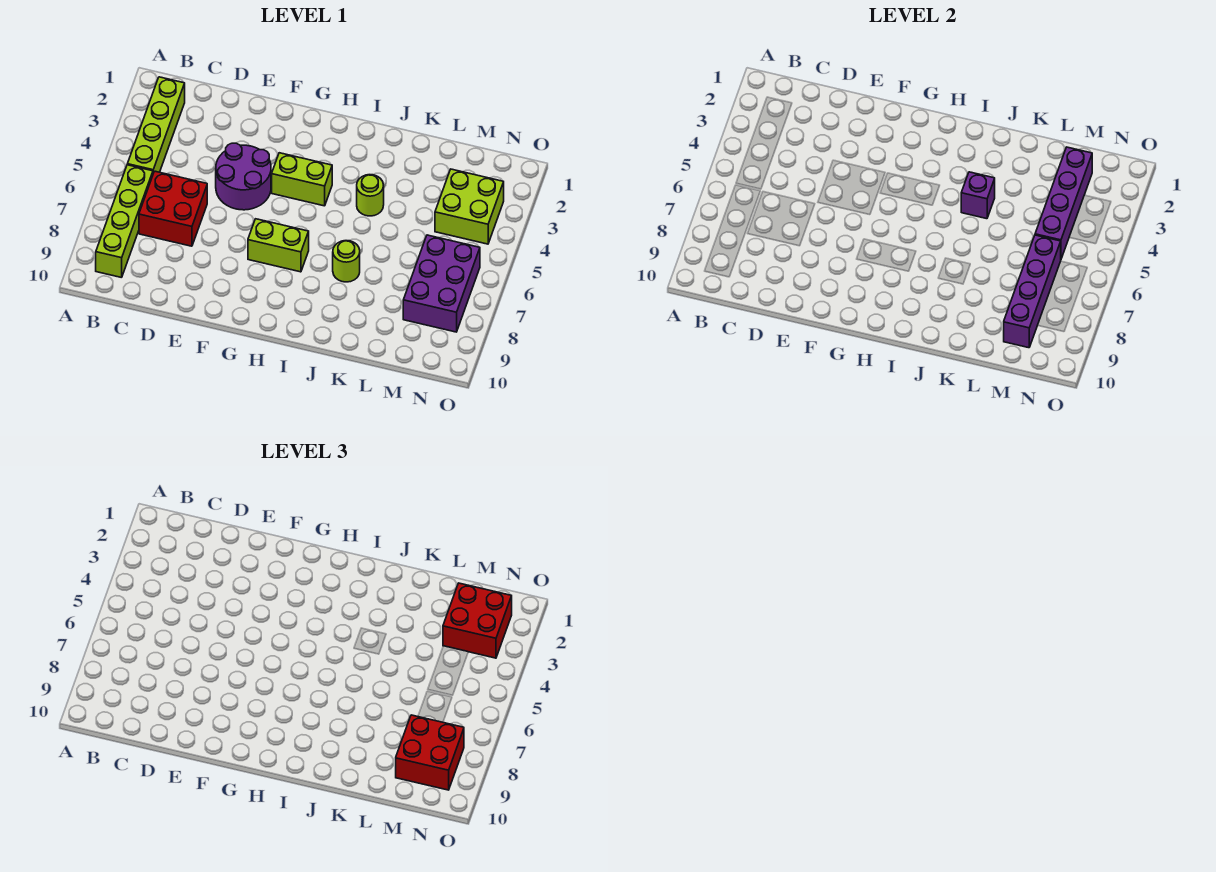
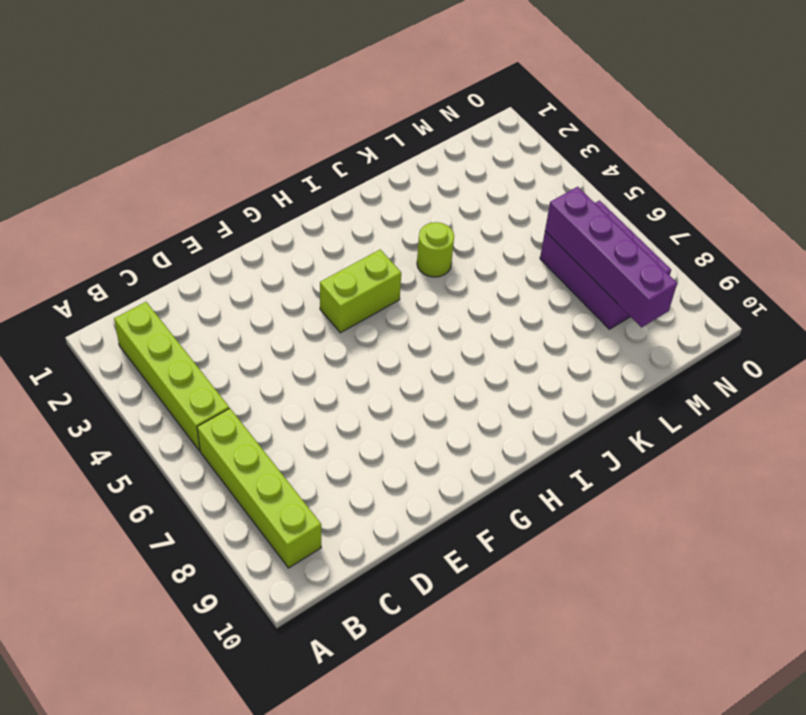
none -> red 2x2 brick [139,171,207,246]
none -> purple 2x2 round brick [216,143,271,210]
none -> lime 1x2 brick [248,219,309,272]

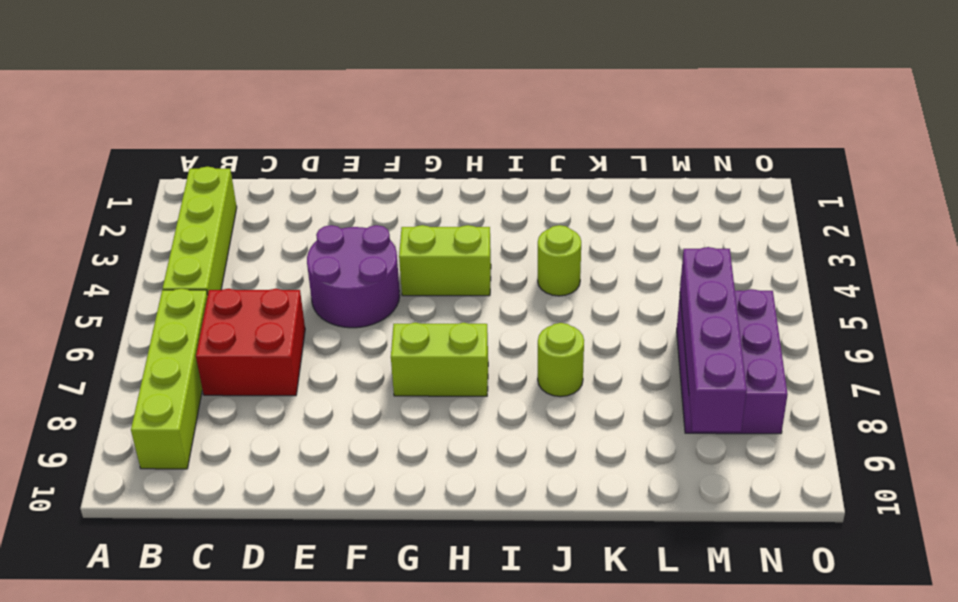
none -> lime 2x2 brick [435,169,504,244]
none -> purple 1x1 brick [961,172,995,219]
none -> purple 1x4 brick [1035,147,1092,259]

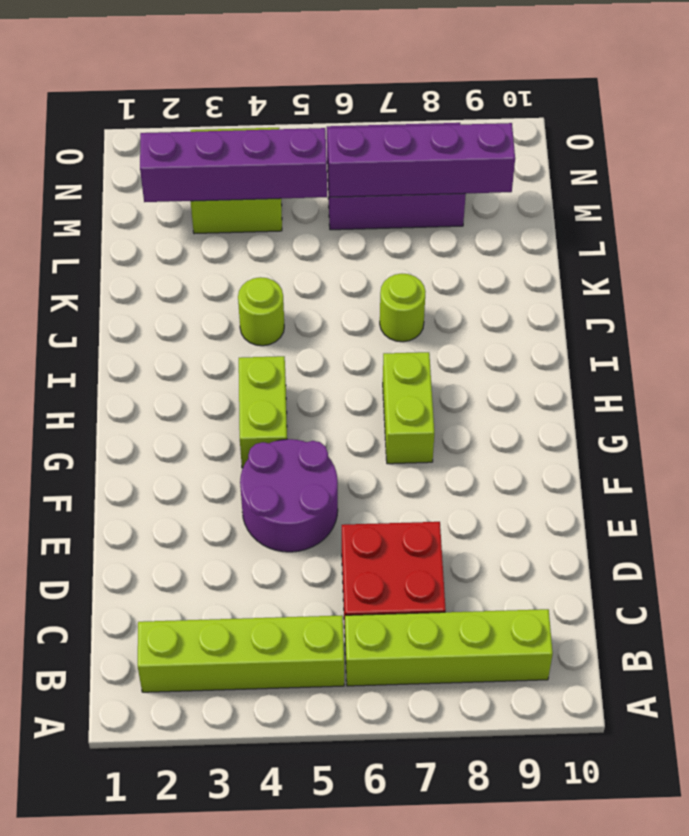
none -> purple 1x1 brick [961,172,995,219]
none -> red 2x2 brick [443,583,512,658]
none -> red 2x2 brick [396,715,464,790]

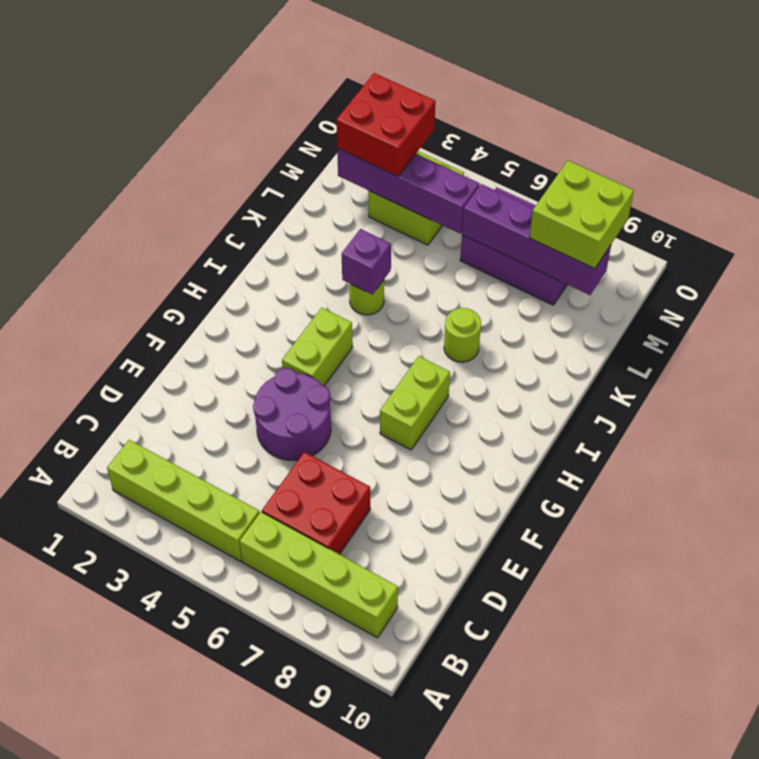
lime 2x2 brick [529,161,634,269] -> red 2x2 brick [396,715,464,790]

